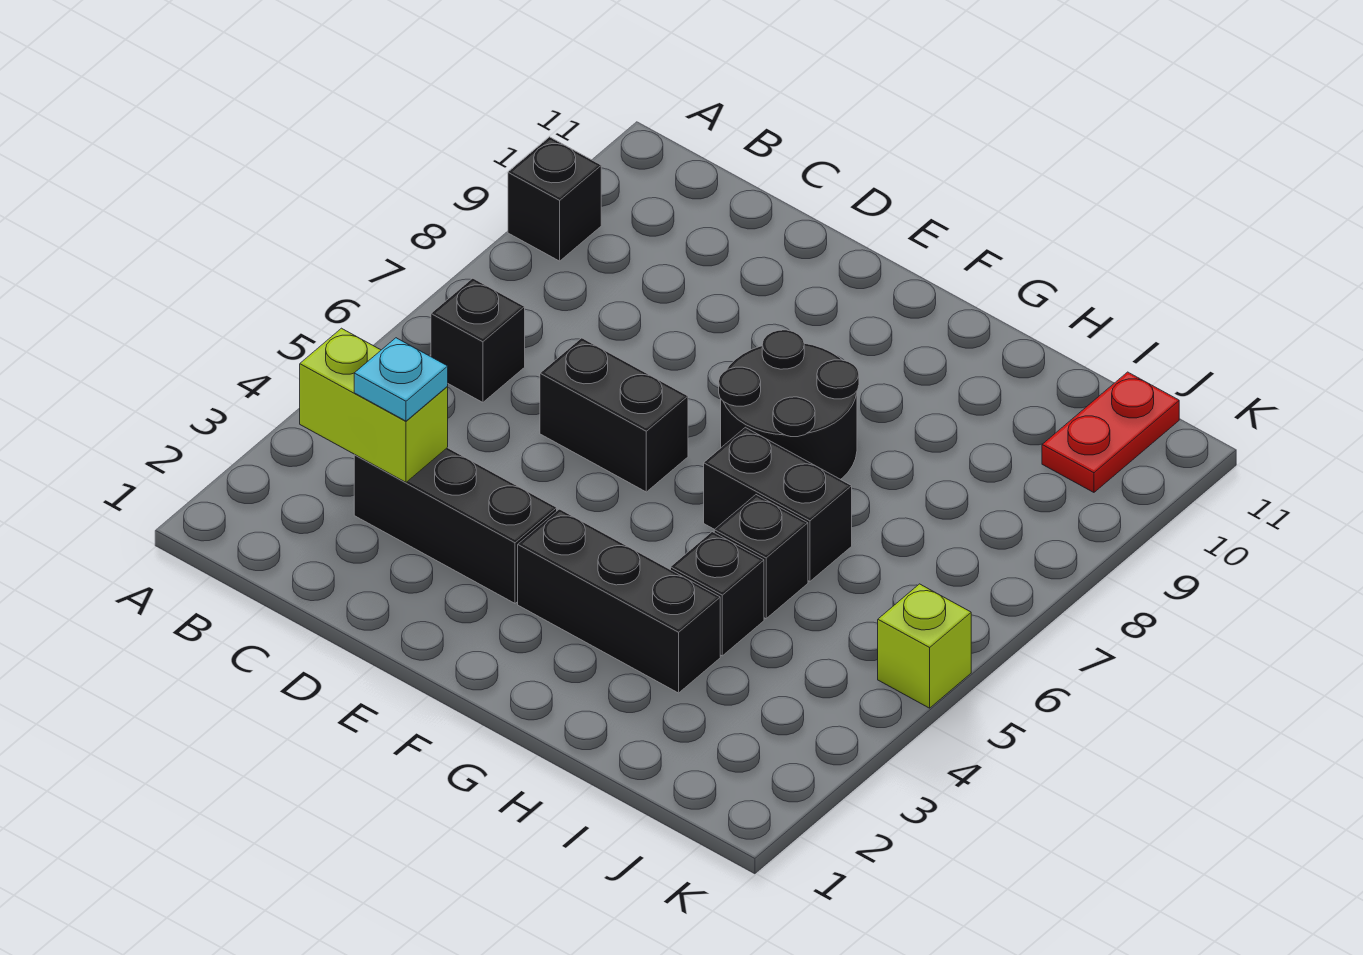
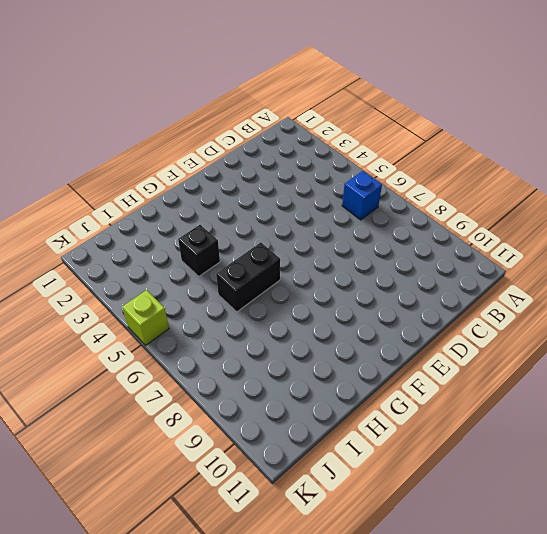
blue 1x1 brick [342,171,382,220] -> black 1x1 brick [431,278,525,402]
none -> black 1x1 brick [508,137,601,261]
none -> black 1x3 brick [354,448,557,603]
none -> black 1x2 brick [540,338,688,492]

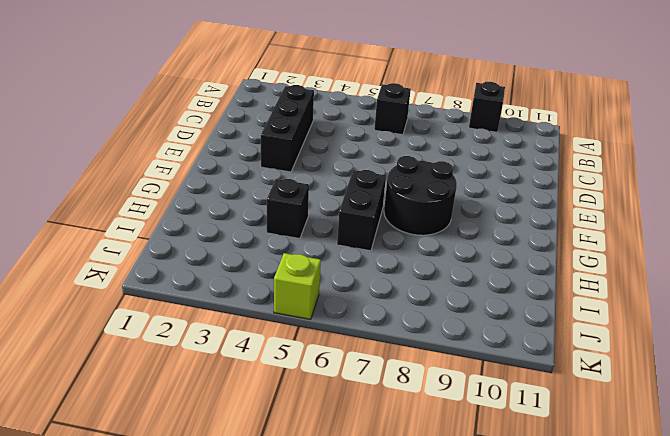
none -> black 1x2 brick [540,338,688,492]
none -> black 1x3 brick [518,509,720,693]
none -> black 1x1 brick [714,495,808,619]

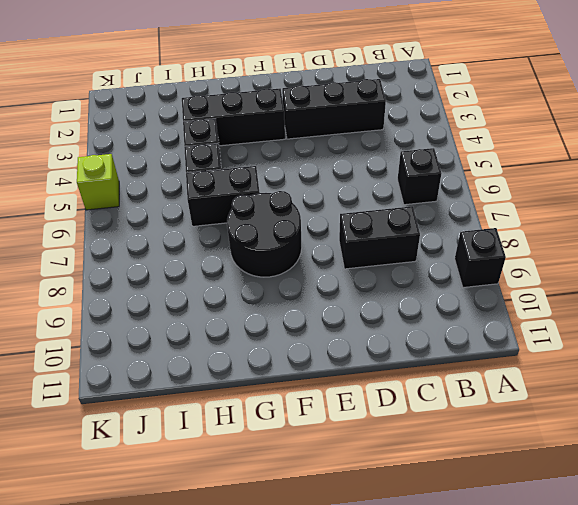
black 1x2 brick [339,206,420,269] -> black 1x2 brick moved to [540,338,688,492]
none -> red 1x2 plate [1042,372,1179,492]
none -> lime 1x2 brick [300,328,448,482]
none -> cyan 1x1 plate [354,338,448,421]

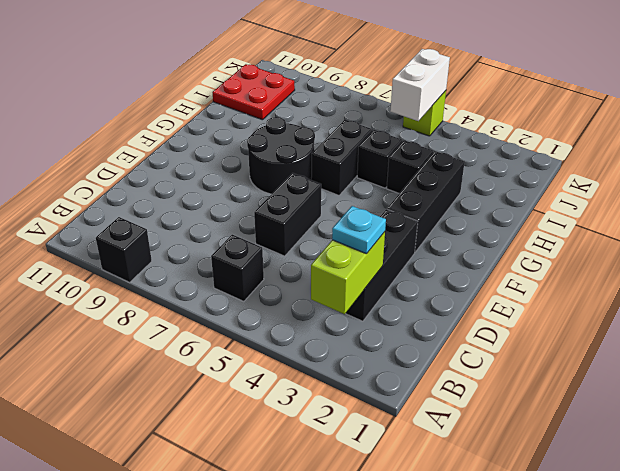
red 2x2 plate [212,64,295,120] -> red 1x2 plate [1042,372,1179,492]
white 1x2 brick [390,49,450,121] -> none

